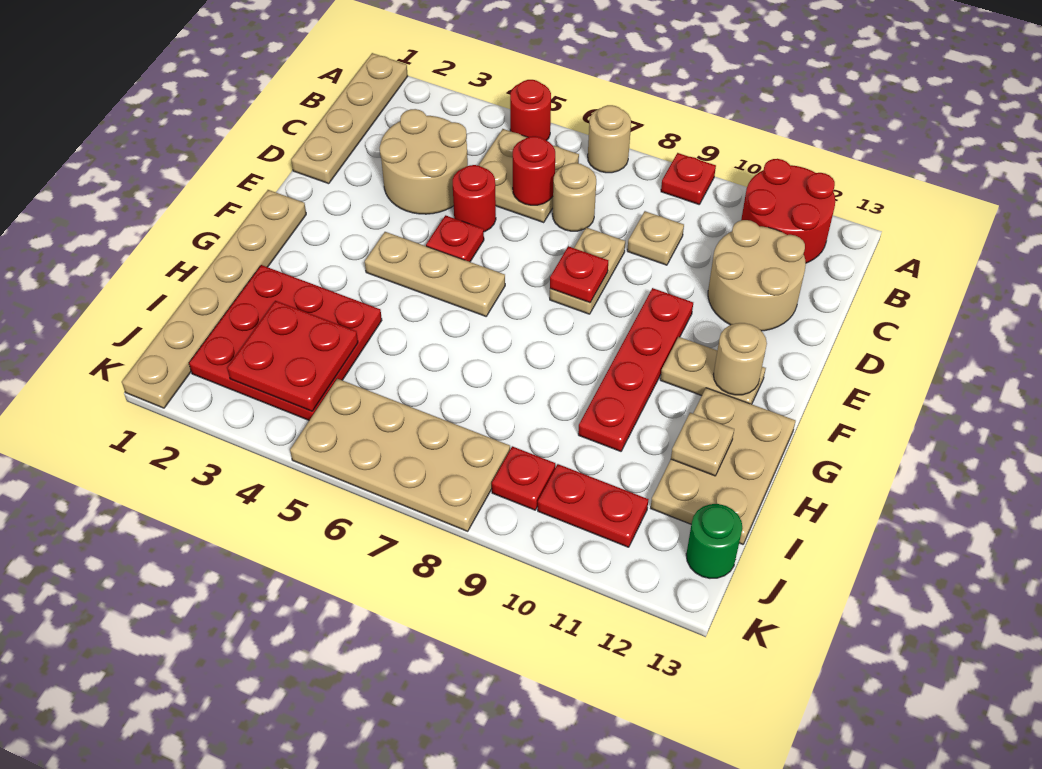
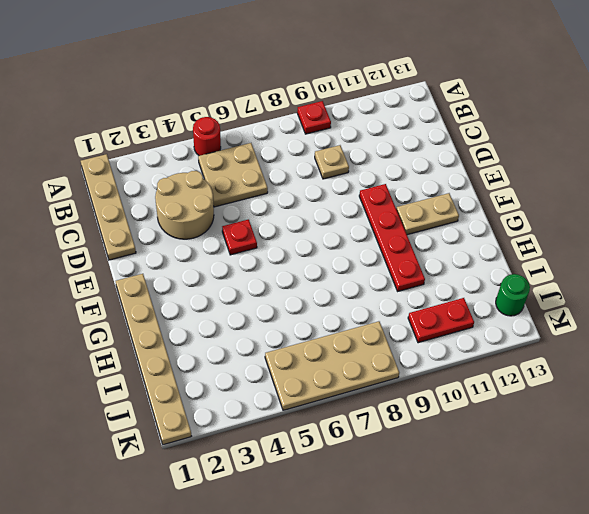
none -> tan 1x1 round brick [588,105,631,173]
none -> red 2x2 round brick [741,159,835,263]
none -> tan 1x1 round brick [553,163,596,231]

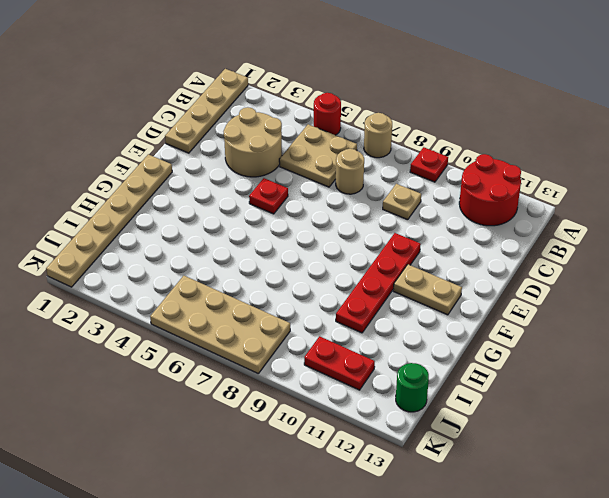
none -> tan 2x2 round brick [708,220,806,331]
none -> red 1x1 round brick [453,165,496,232]
none -> tan 1x2 plate [550,227,625,314]

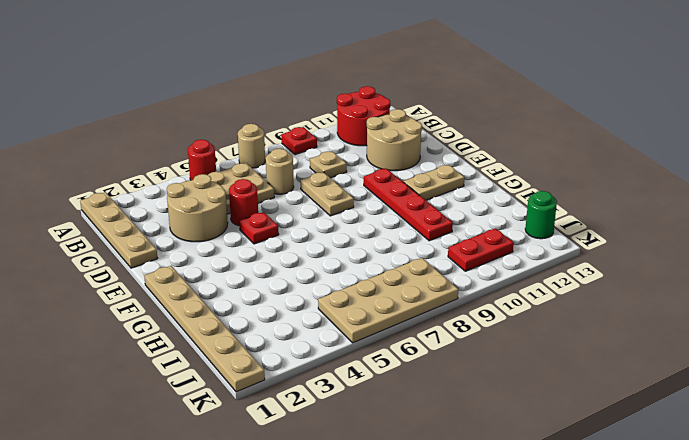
none -> tan 1x3 plate [365,232,505,316]
none -> tan 2x3 plate [651,388,795,544]
none -> red 3x3 plate [189,265,382,420]

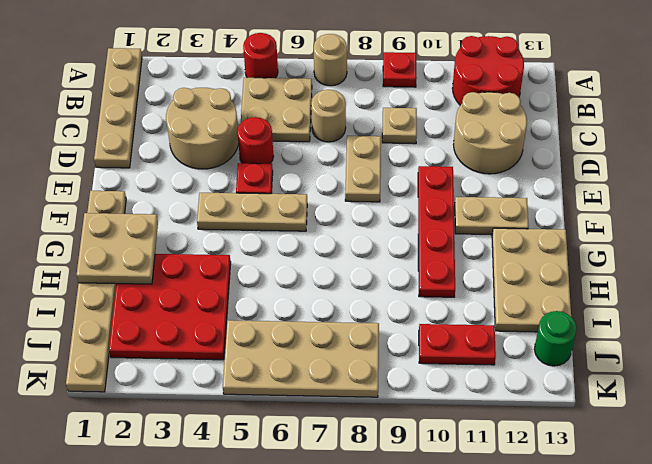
tan 2x2 plate [76,213,158,284] -> none
none -> red 1x1 plate [492,446,555,510]
none -> red 1x1 round brick [513,136,555,205]
none -> red 1x1 plate [550,246,608,303]

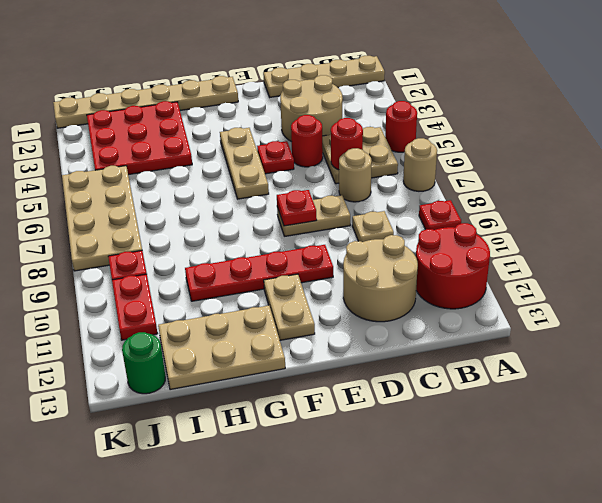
none -> tan 1x1 round brick [713,323,767,395]
none -> tan 1x1 plate [671,413,734,476]
none -> red 2x2 plate [227,301,358,411]

